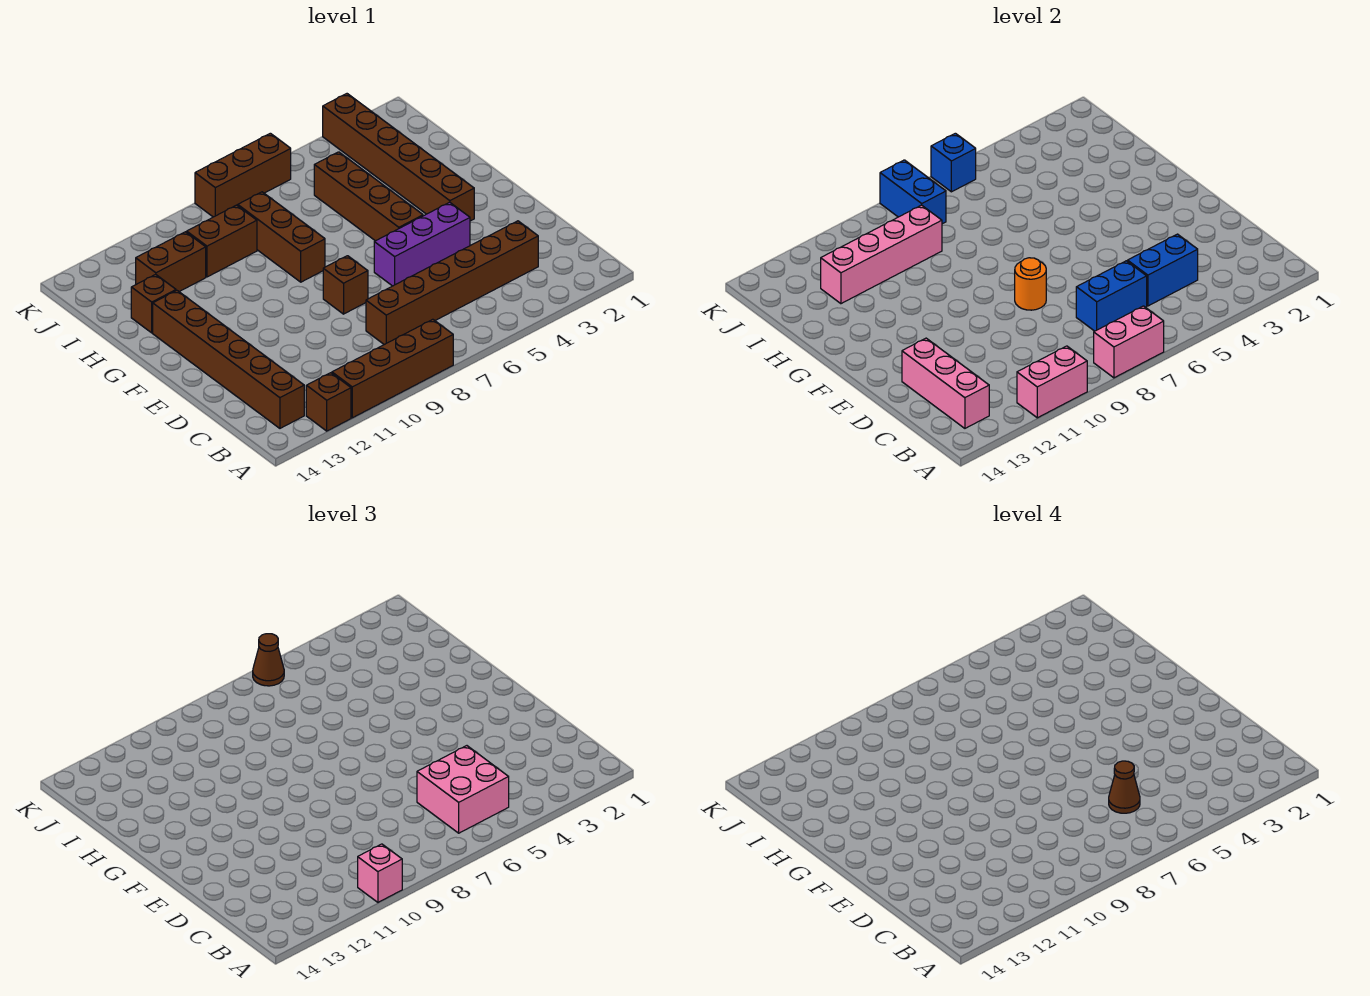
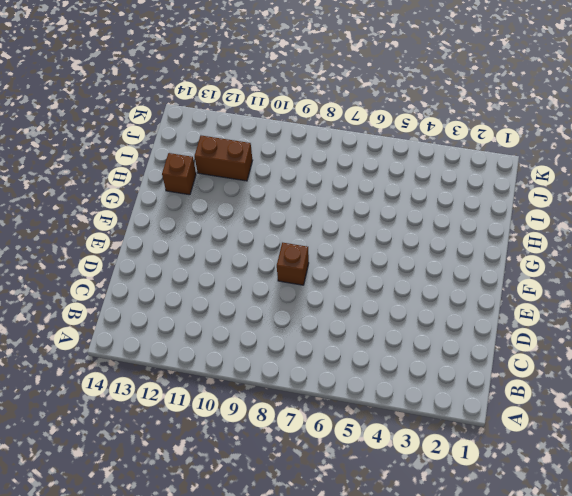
none -> brown 1x4 brick [332,319,453,418]
none -> brown 1x1 brick [306,373,351,431]
none -> brown 1x6 brick [153,291,304,428]

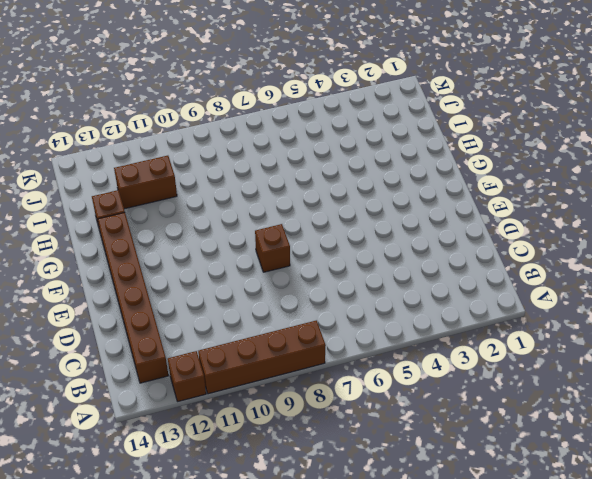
none -> brown 1x6 brick [366,221,538,345]
none -> purple 1x3 brick [374,202,470,286]
none -> brown 1x6 brick [323,94,474,221]

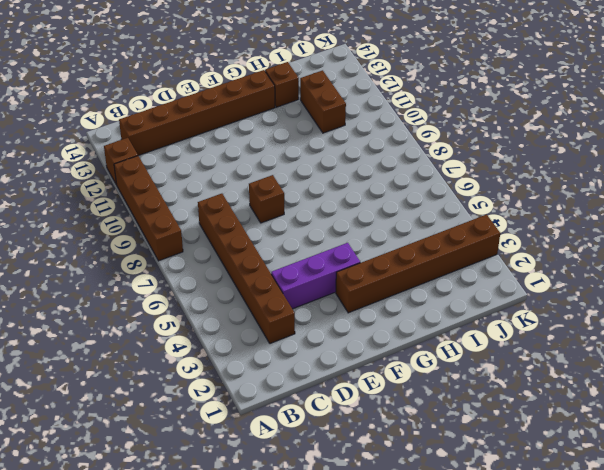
purple 1x3 brick [271,243,360,309] -> purple 1x3 brick turned to [374,202,470,286]
none -> brown 1x4 brick [314,152,423,241]
none -> brown 1x3 brick [238,192,325,282]
none -> brown 1x2 brick [187,205,257,277]

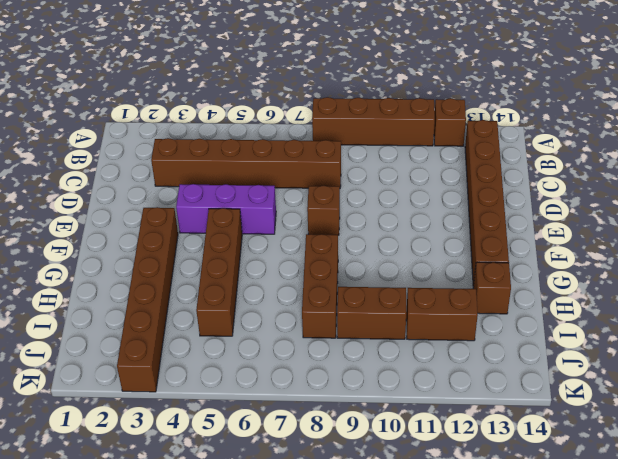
none -> brown 1x3 brick [195,133,291,217]
none -> pink 1x2 brick [1094,306,1164,378]
none -> pink 1x2 brick [1017,346,1087,418]

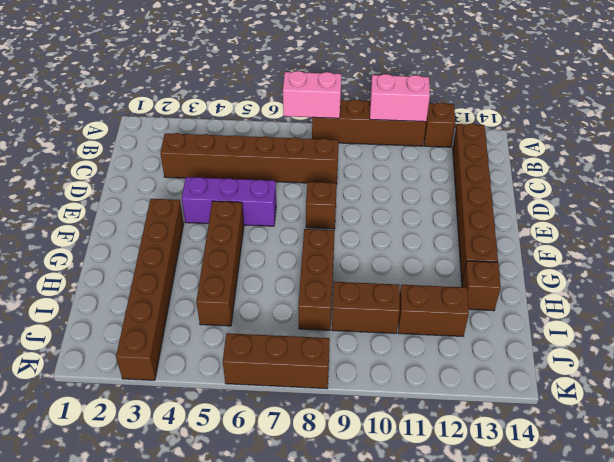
none -> pink 1x3 brick [902,338,989,428]
none -> blue 1x2 brick [1128,234,1198,306]
none -> blue 1x2 brick [1076,261,1147,331]

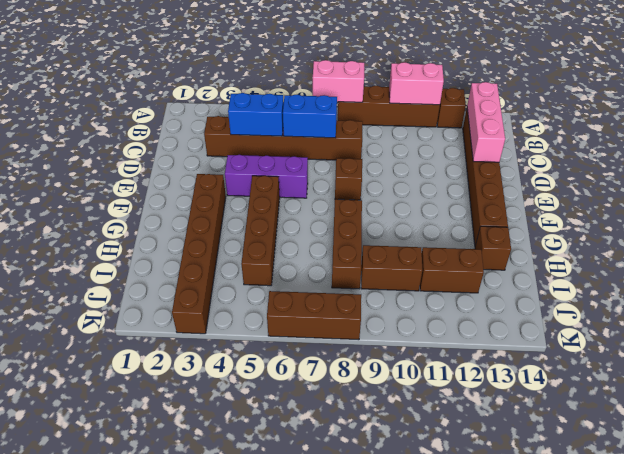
none -> orange 1x1 round brick [1015,258,1046,310]
none -> pink 1x4 brick [821,205,942,304]
none -> blue 1x2 brick [880,160,946,224]

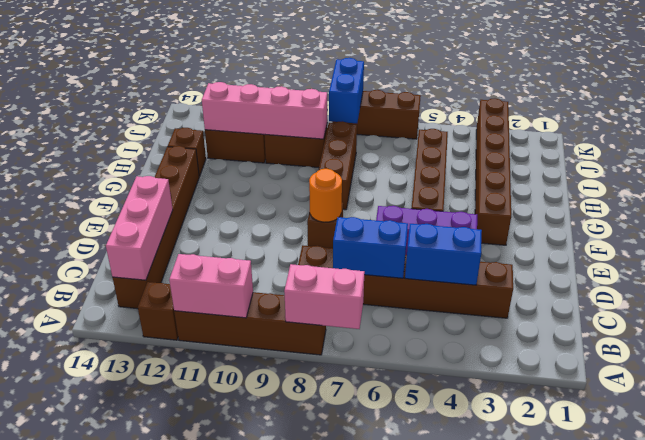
none -> blue 1x1 brick [931,133,976,192]
none -> pink 1x1 brick [358,844,402,902]
none -> pink 2x2 brick [417,746,509,833]

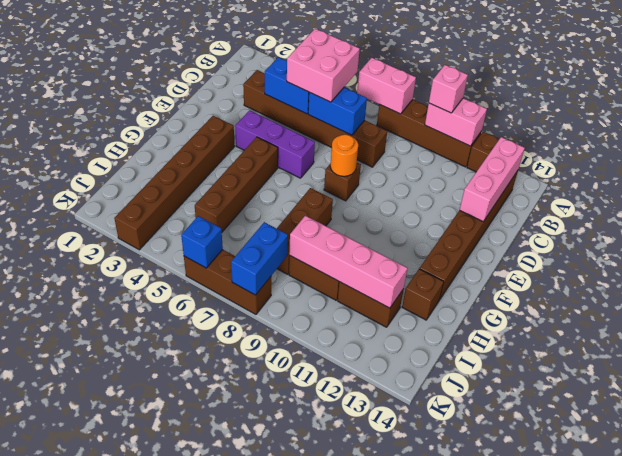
none -> brown 1x1 cone [253,634,284,686]
none -> brown 1x1 cone [1109,761,1140,813]

